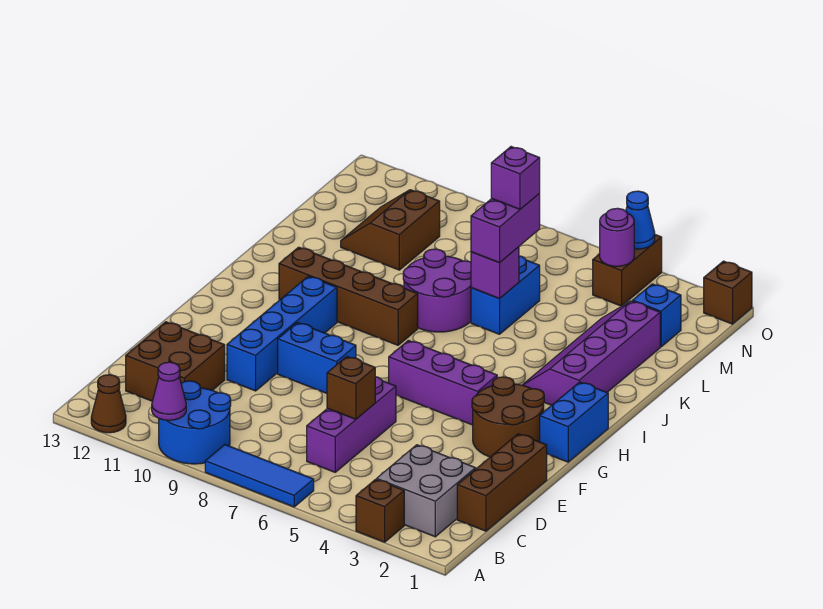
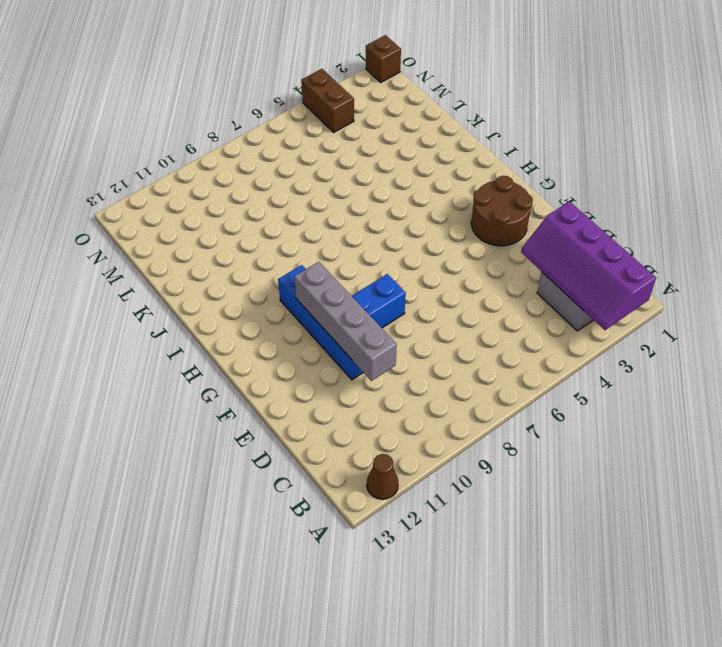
purple 2x4 slope [521,202,656,330] -> purple 2x4 slope moved to [523,301,660,405]
grey 1x4 brick [294,262,397,381] -> none
none -> brown 1x1 brick [356,479,404,542]
none -> blue 1x3 tile [205,445,314,507]
none -> blue 2x2 round brick [159,381,231,464]

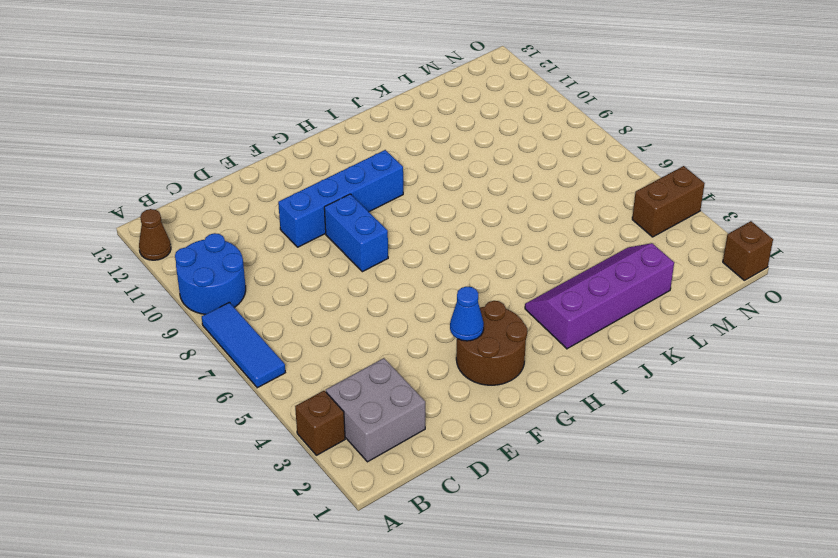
blue 1x1 cone [450,287,484,341] -> blue 1x1 cone moved to [626,191,655,249]
none -> brown 1x3 brick [457,434,547,531]
none -> purple 1x3 brick [307,377,396,472]
none -> brown 2x2 brick [126,322,225,401]

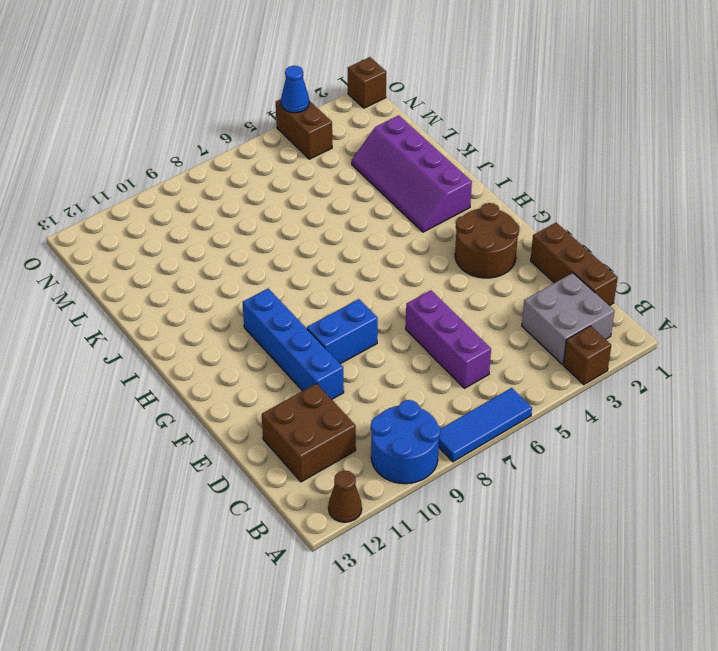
none -> blue 1x2 brick [540,382,608,462]
none -> purple 1x3 brick [389,341,497,425]
none -> brown 1x4 brick [279,247,418,345]

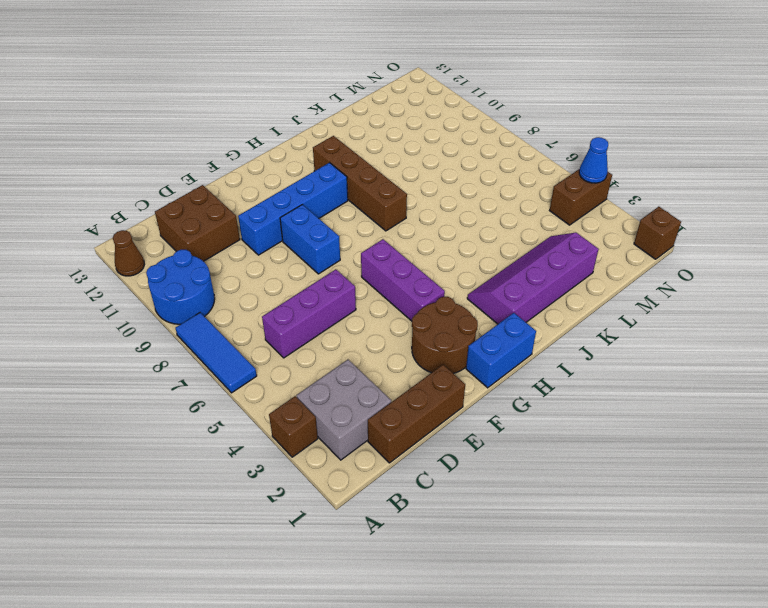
none -> purple 2x2 round brick [403,249,471,332]
none -> blue 1x2 brick [471,256,540,334]
none -> brown 2x2 slope [341,190,440,270]

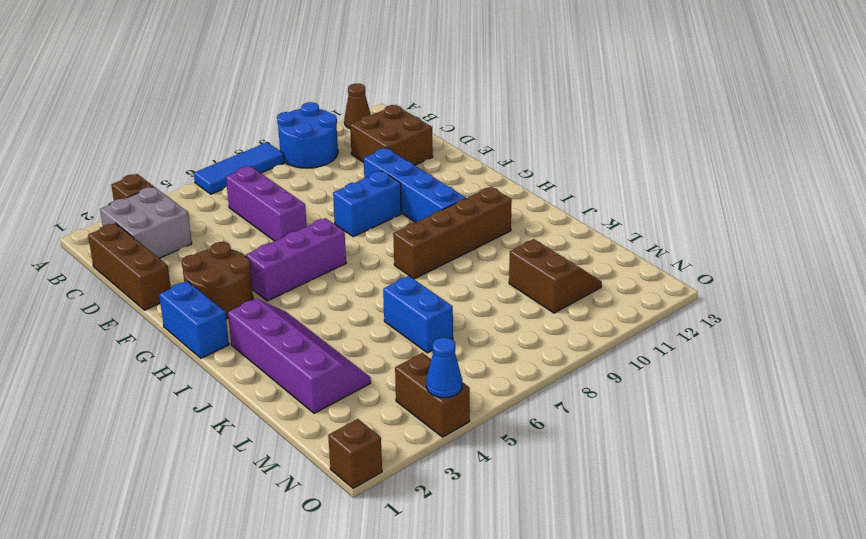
none -> purple 2x2 round brick [403,249,471,332]
none -> blue 1x1 brick [633,284,681,347]
none -> purple 1x1 cone [152,362,186,420]

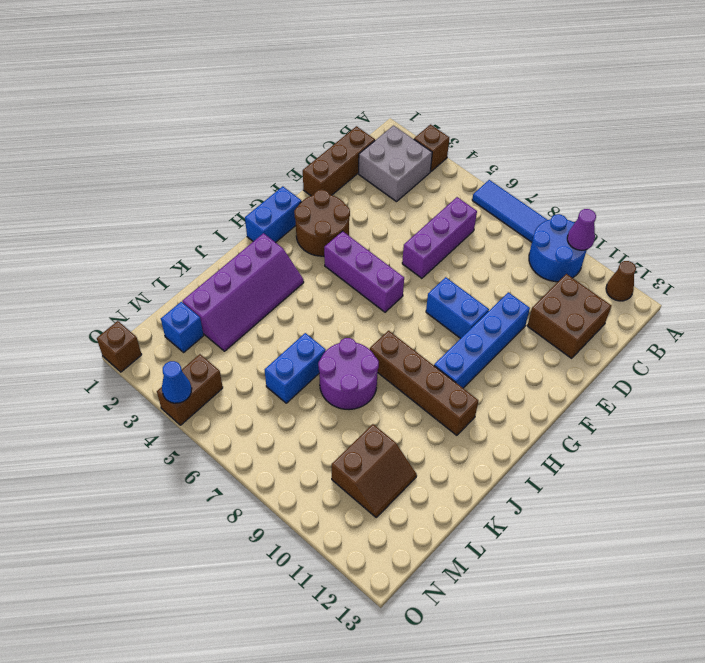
none -> brown 1x1 brick [327,356,375,419]
none -> purple 1x1 brick [471,247,519,299]
none -> purple 1x1 round brick [600,208,634,266]

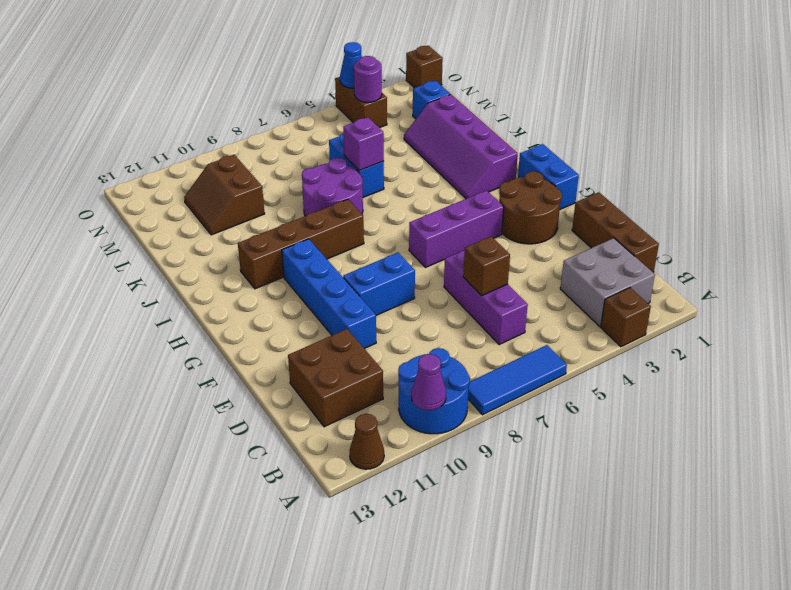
none -> purple 1x2 brick [471,194,540,263]
none -> purple 1x1 brick [491,147,540,209]

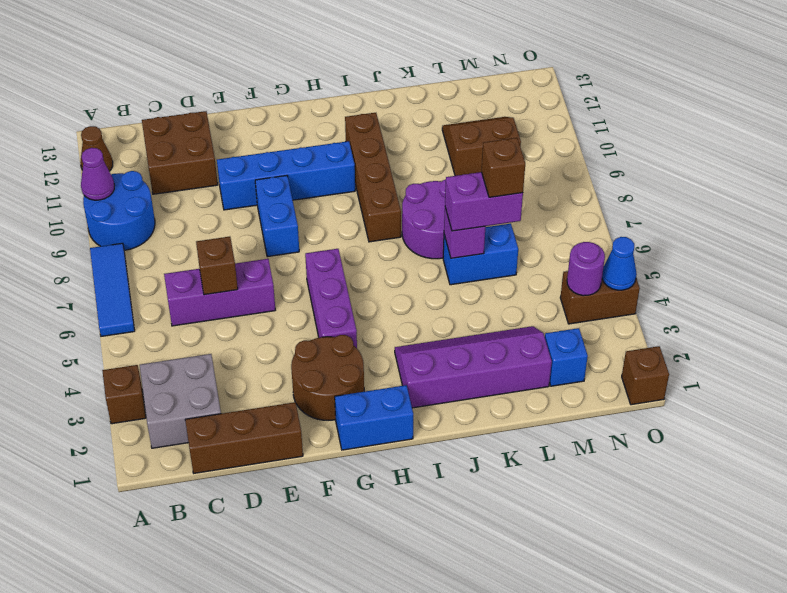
brown 1x1 brick [482,138,525,197] -> purple 1x1 brick [491,147,540,209]

